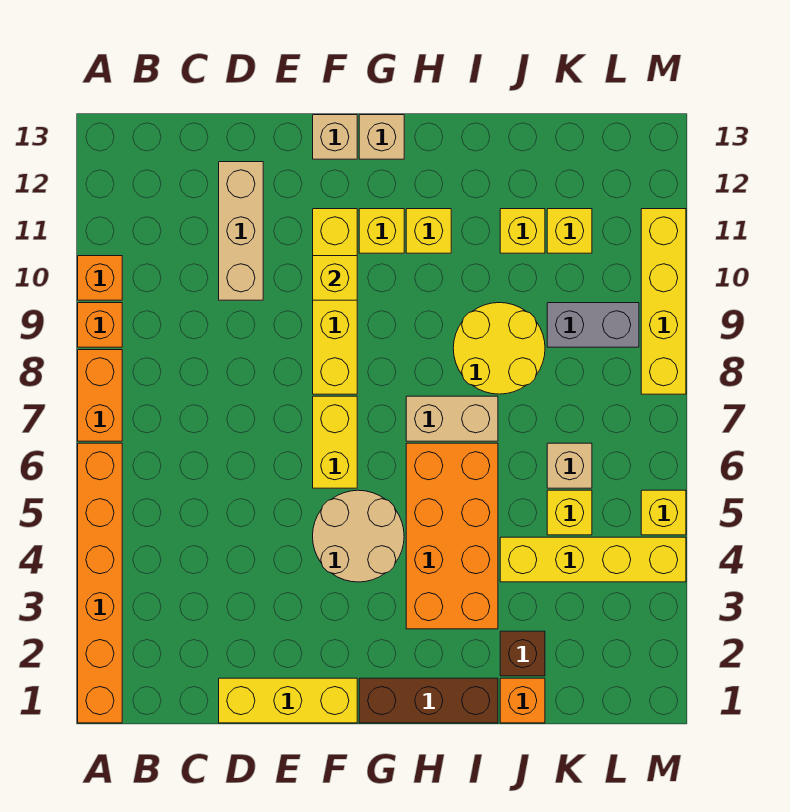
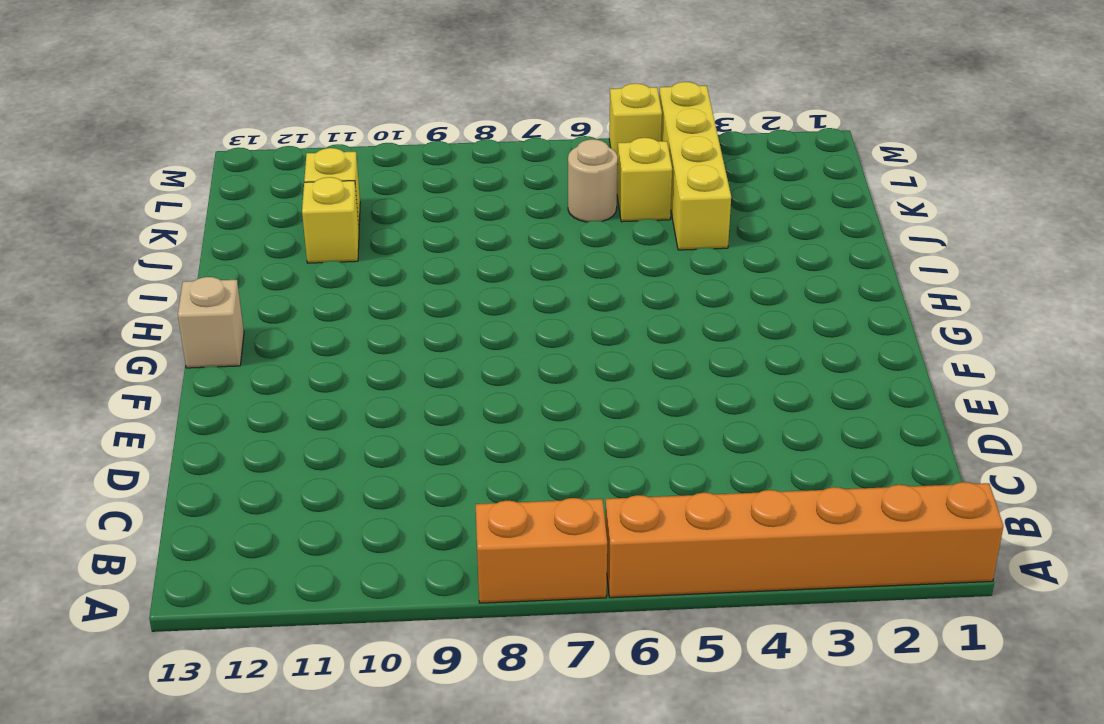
tan 1x1 round brick [568,139,618,222] -> tan 1x1 brick [547,443,592,488]
none -> orange 1x1 brick [78,303,122,347]
none -> orange 1x1 brick [78,256,122,300]
none -> yellow 1x3 brick [219,678,357,723]

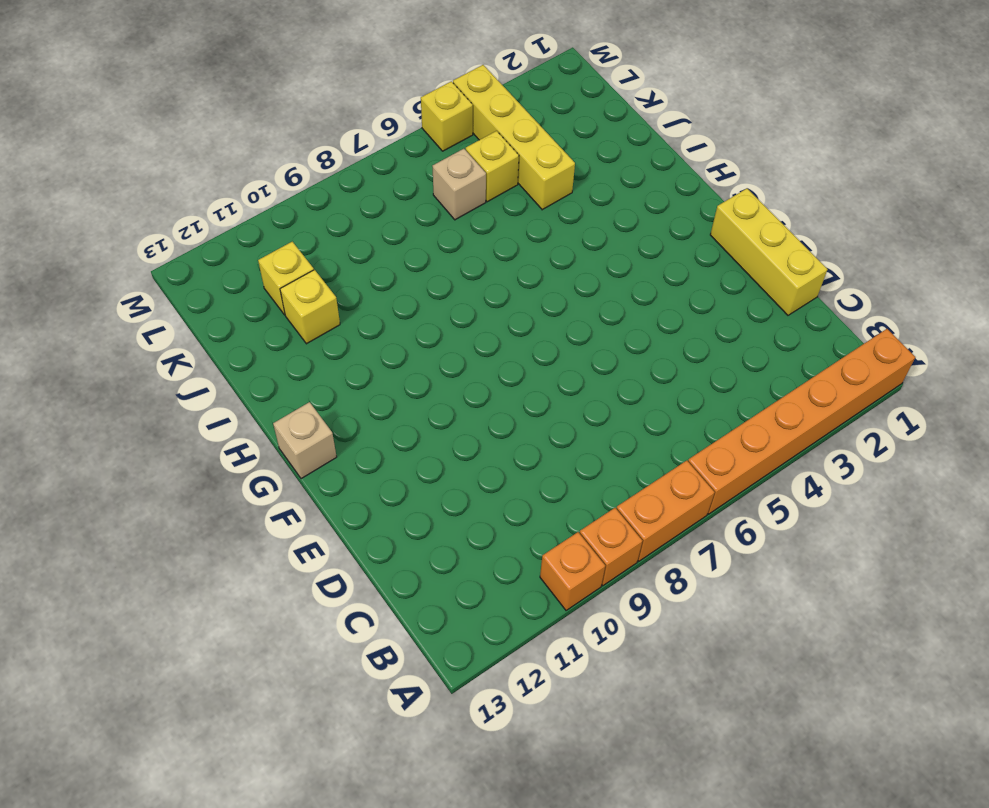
none -> tan 1x3 brick [219,162,263,300]
none -> tan 2x2 round brick [313,490,404,582]
none -> yellow 1x2 brick [313,396,357,488]

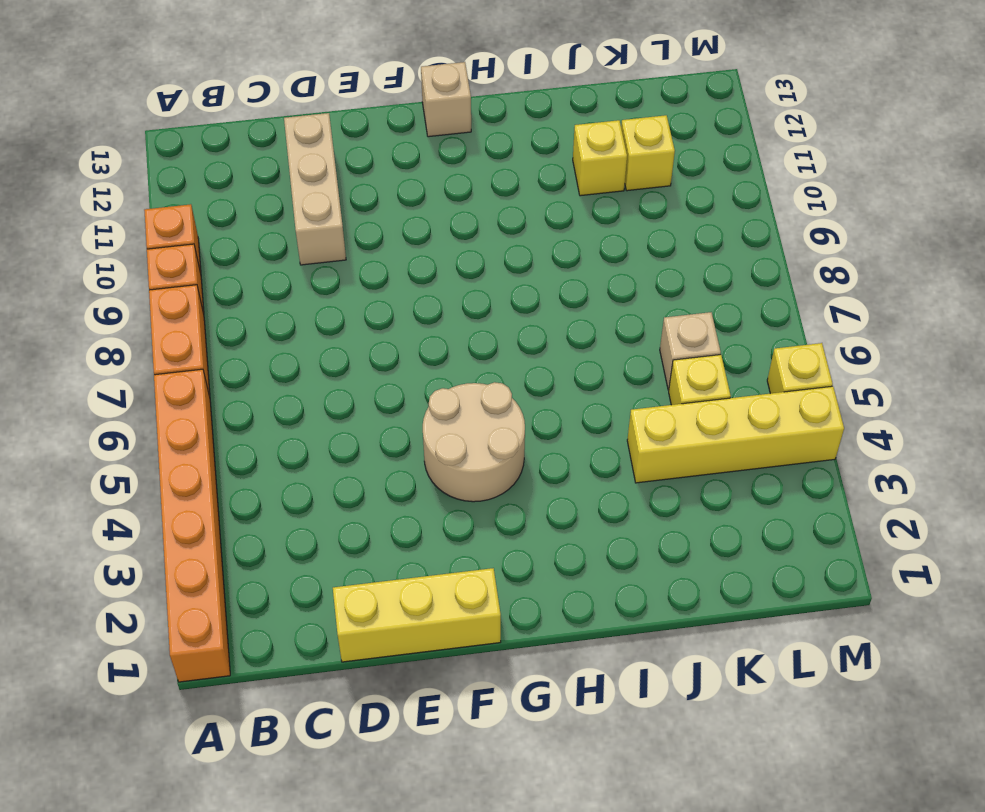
none -> yellow 1x2 brick [313,396,357,488]
none -> yellow 1x4 brick [313,209,357,394]
none -> tan 1x1 brick [313,115,357,159]

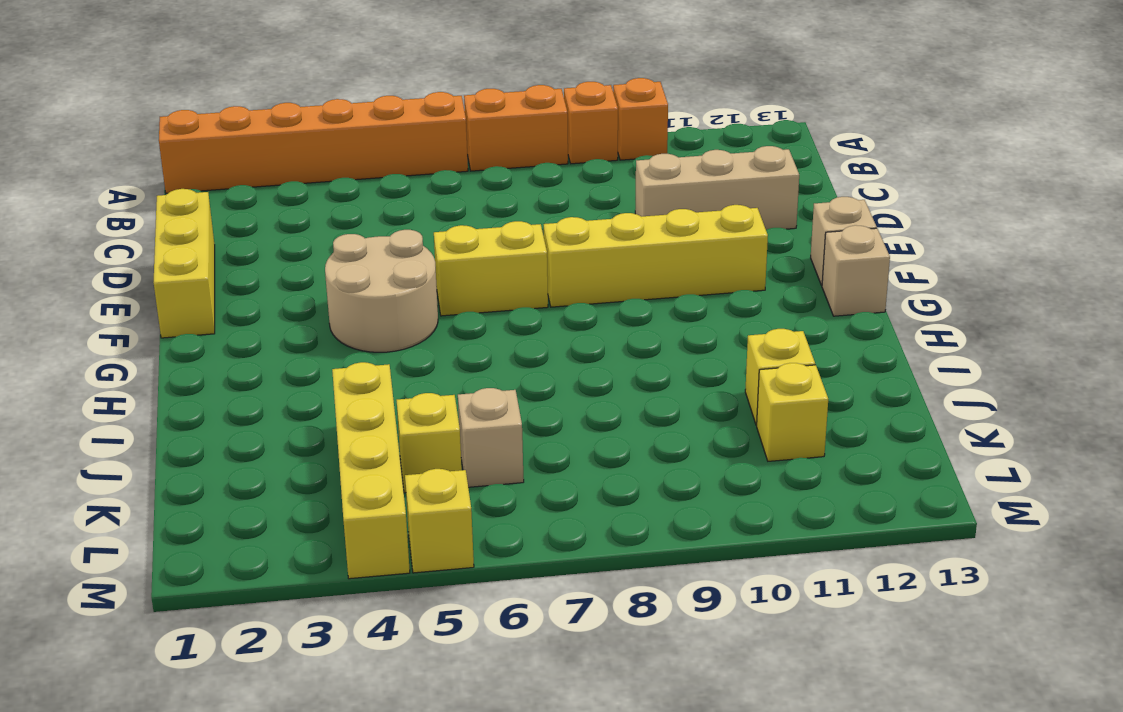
none -> brown 1x3 brick [359,678,498,723]
none -> yellow 1x1 brick [359,209,404,253]
none -> orange 2x4 brick [406,443,498,629]

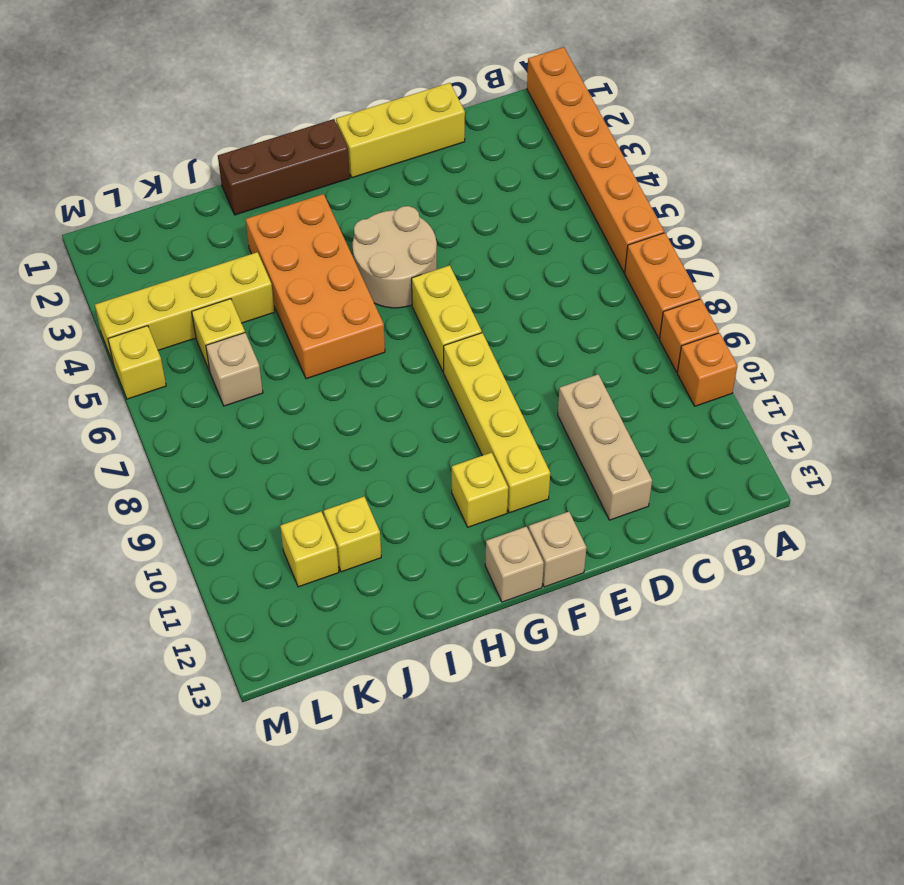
none -> tan 1x2 brick [406,396,498,441]
none -> yellow 1x1 brick [406,209,451,253]
none -> yellow 2x2 round brick [453,303,545,394]

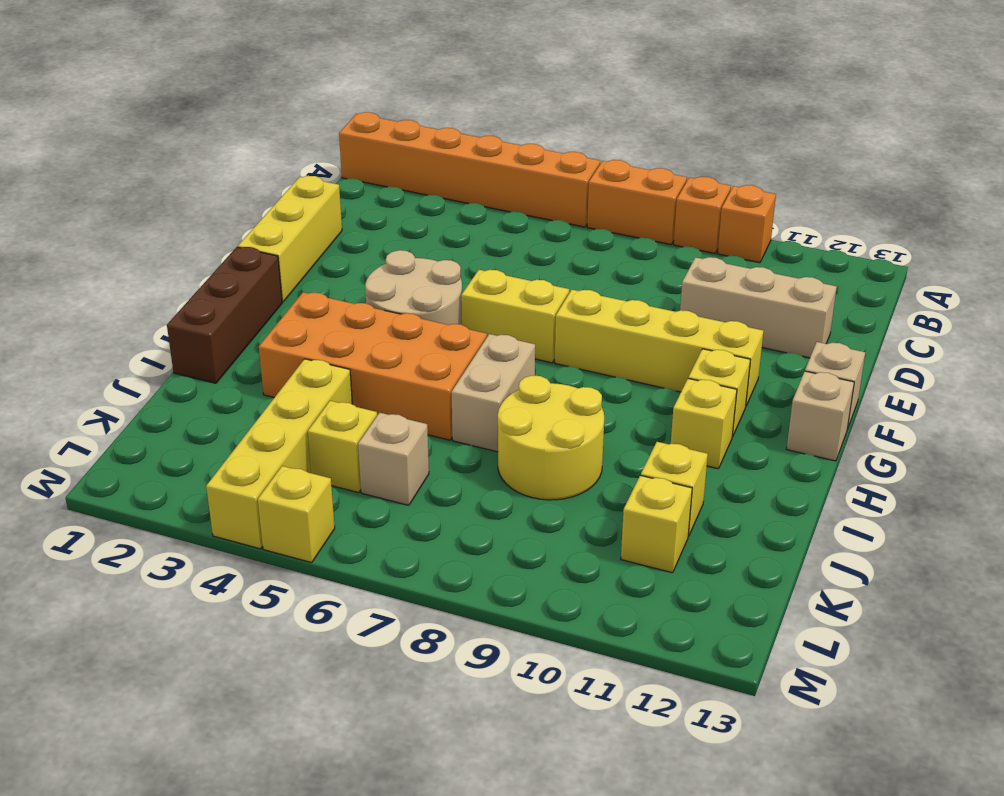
none -> orange 1x1 brick [500,678,545,723]
none -> brown 1x1 brick [500,631,545,676]
none -> grey 1x2 brick [547,303,639,347]

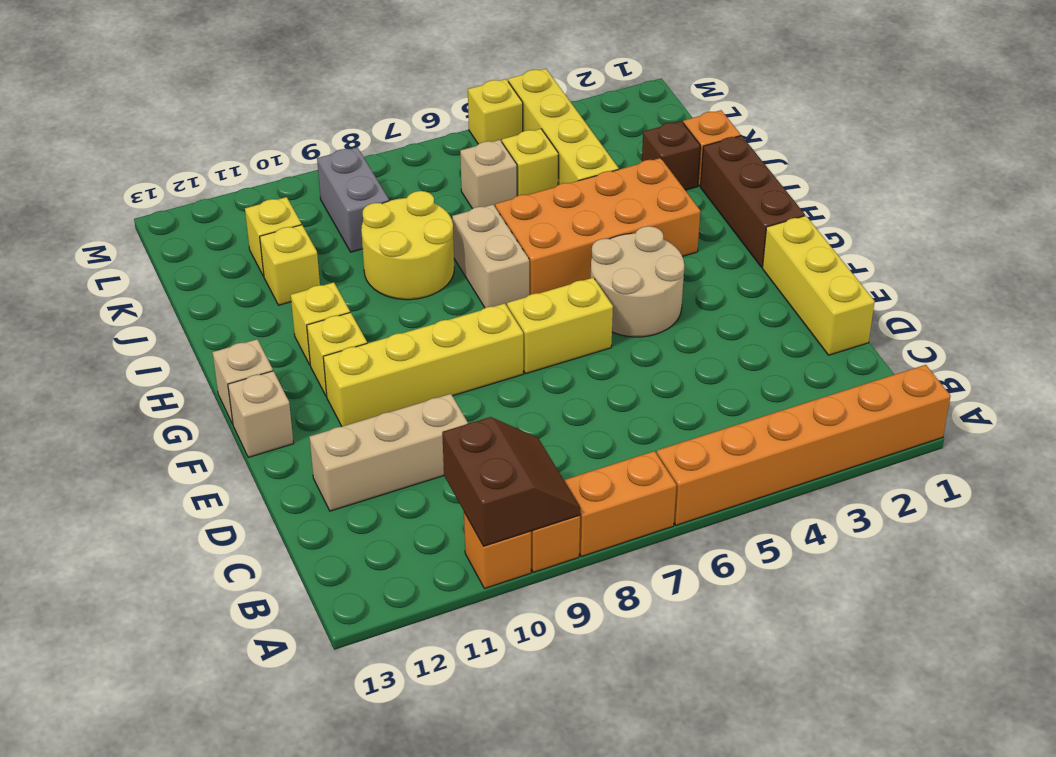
brown 2x2 slope [442,417,580,546] -> none
none -> yellow 1x4 brick [641,209,686,394]
none -> yellow 1x1 brick [313,256,357,300]

